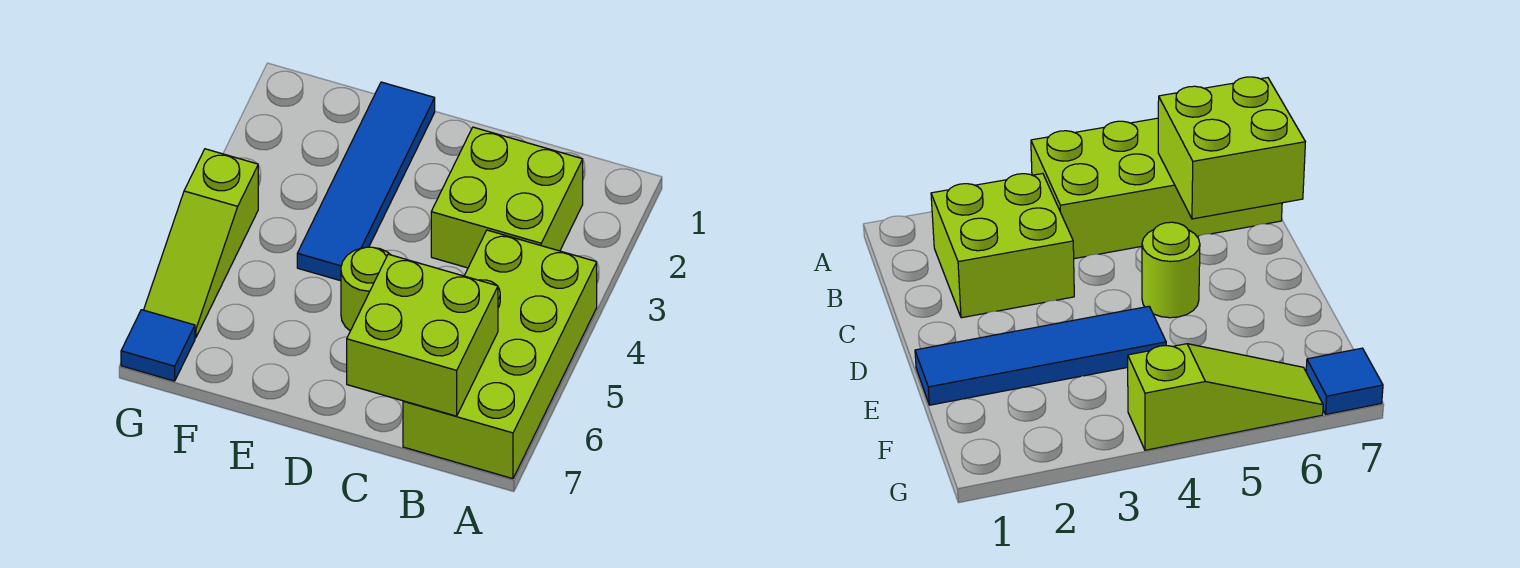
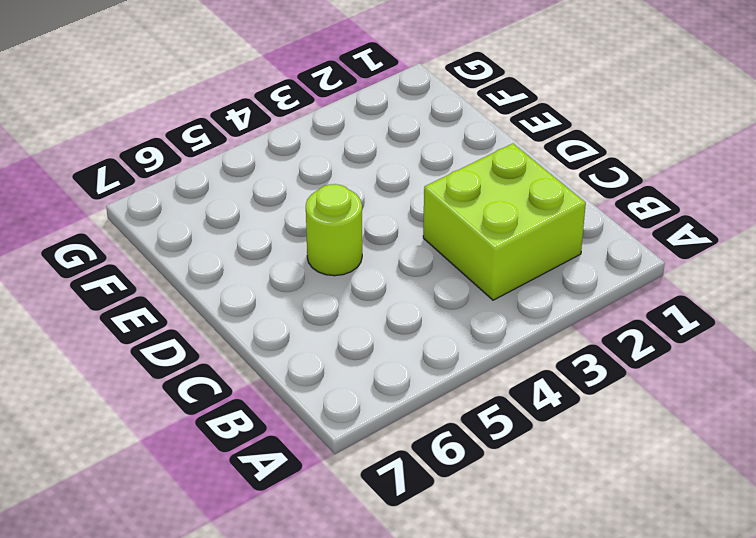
none -> lime 2x4 brick [403,230,597,479]
none -> blue 1x4 tile [297,82,435,281]

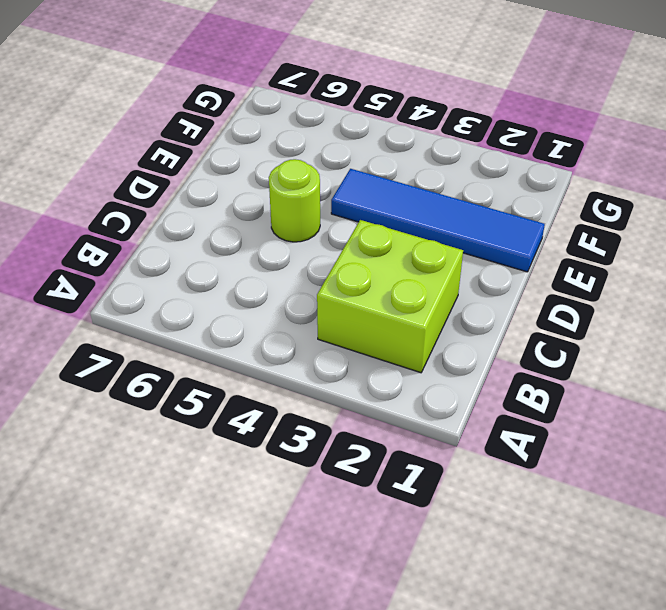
none -> lime 2x4 brick [403,230,597,479]
none -> lime 1x3 slope [144,149,258,338]

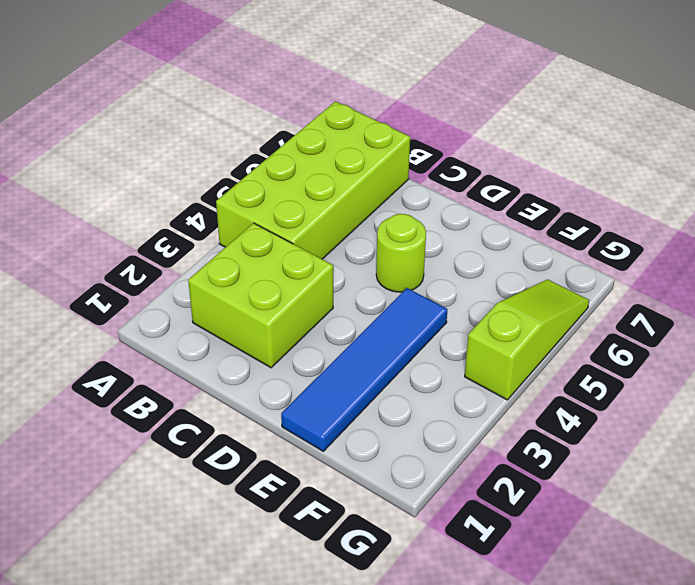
none -> blue 1x1 tile [121,310,195,381]
none -> lime 2x2 brick [347,254,498,416]

